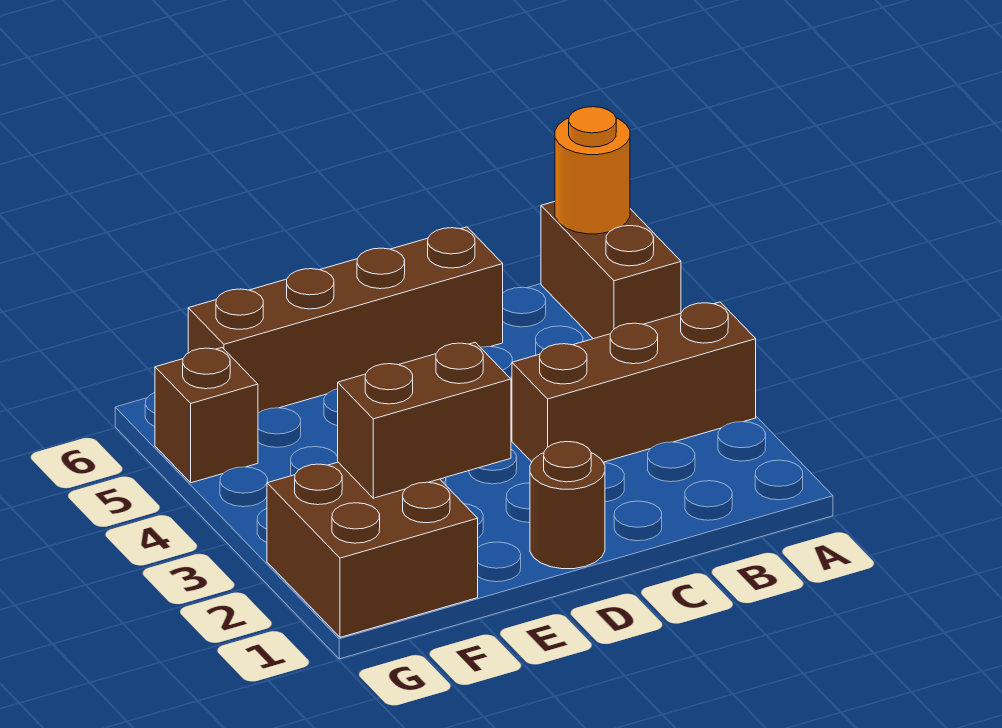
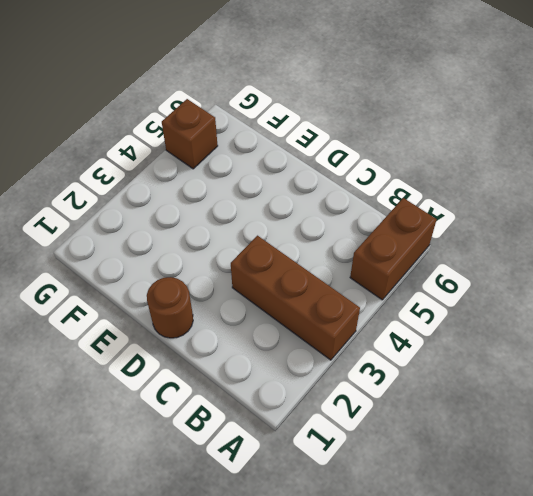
none -> brown 1x4 brick [188,227,503,413]
none -> brown 2x2 brick [267,462,478,637]

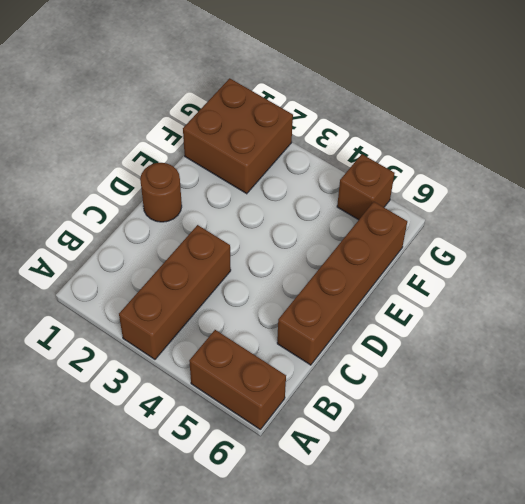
none -> orange 1x1 round brick [555,107,630,234]
none -> brown 1x2 brick [338,342,511,498]

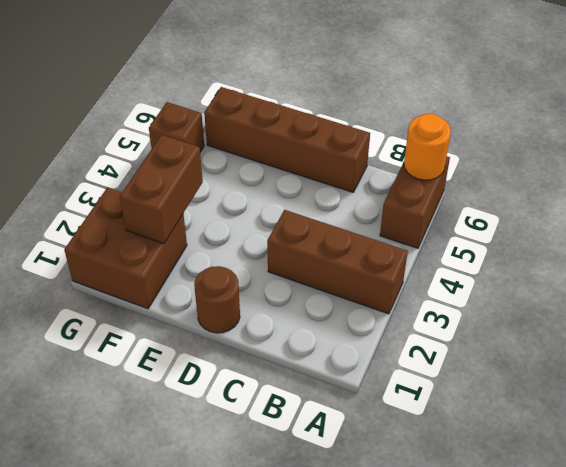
brown 1x2 brick [120,135,203,244] -> brown 1x2 brick turned to [338,342,511,498]

